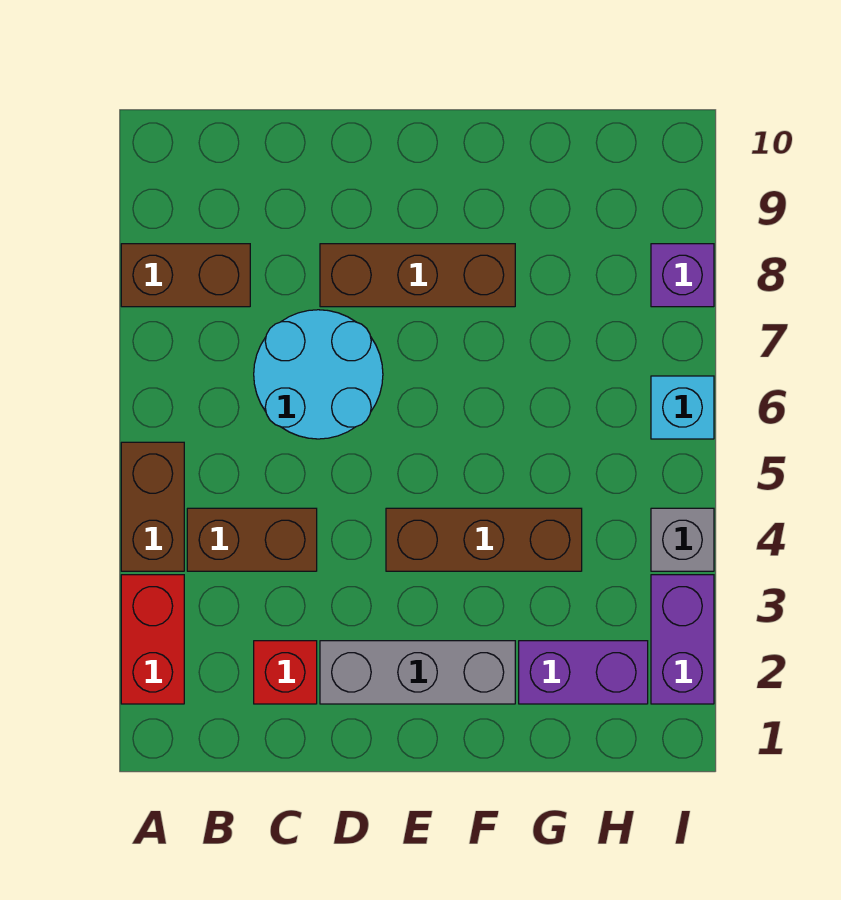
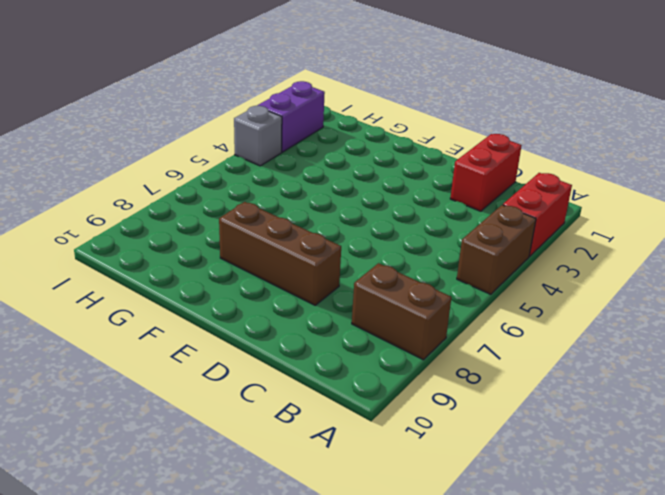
red 1x2 brick [450,134,522,211] -> red 1x1 brick [254,641,317,704]
none -> brown 1x2 brick [187,508,317,571]
none -> cyan 2x2 round brick [254,310,383,439]
none -> grey 1x3 brick [320,641,515,704]

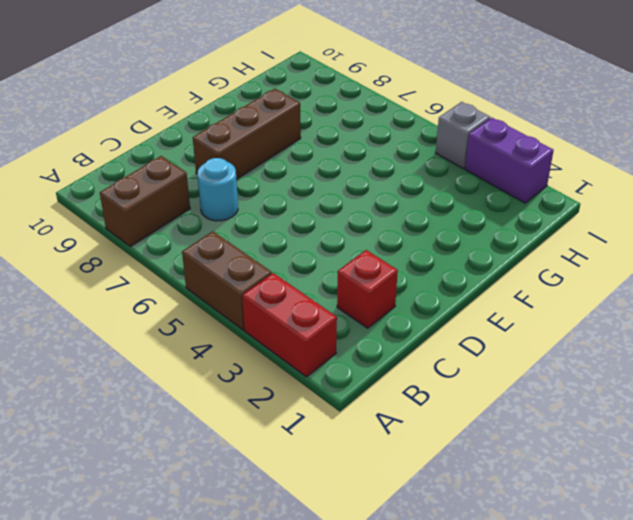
cyan 1x1 round brick [197,158,238,221] -> cyan 2x2 round brick [254,310,383,439]
none -> brown 1x2 brick [187,508,317,571]
none -> grey 1x3 brick [320,641,515,704]
none -> brown 1x3 brick [386,508,582,571]

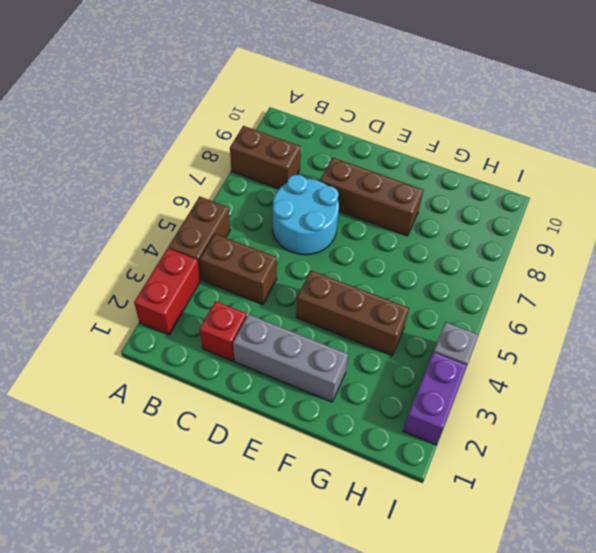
none -> purple 1x2 brick [519,641,648,704]
none -> cyan 1x1 brick [651,376,714,439]
none -> purple 1x1 brick [651,244,714,307]

